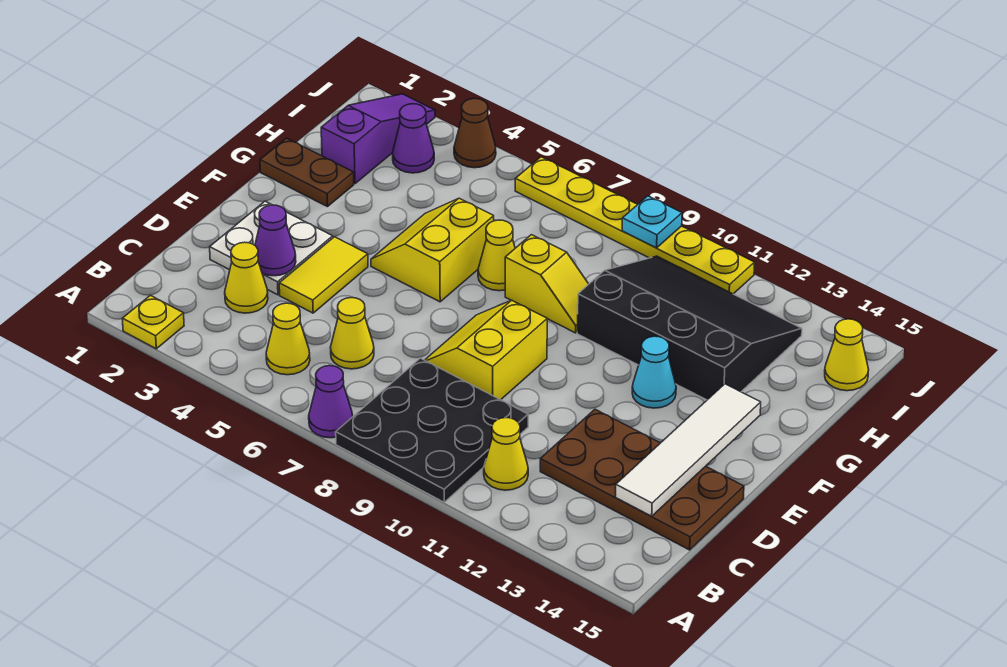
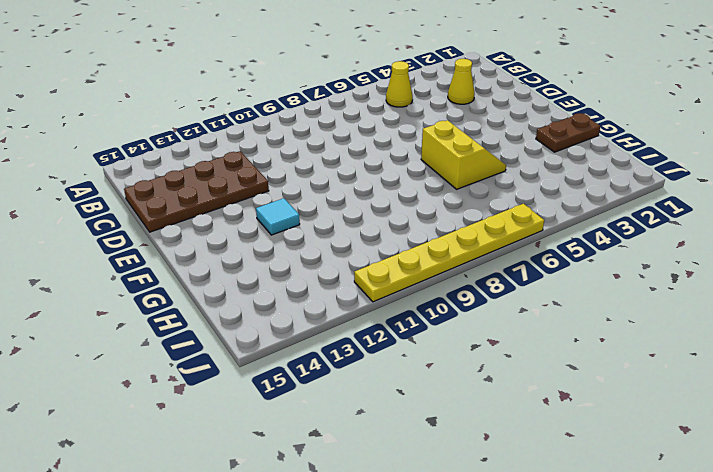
cyan 1x1 tile [256,198,300,235] -> cyan 1x1 cone [632,336,676,408]
none -> yellow 1x1 plate [122,295,184,349]
none -> purple 1x1 cone [309,366,353,438]
none -> black 3x3 plate [336,358,528,502]

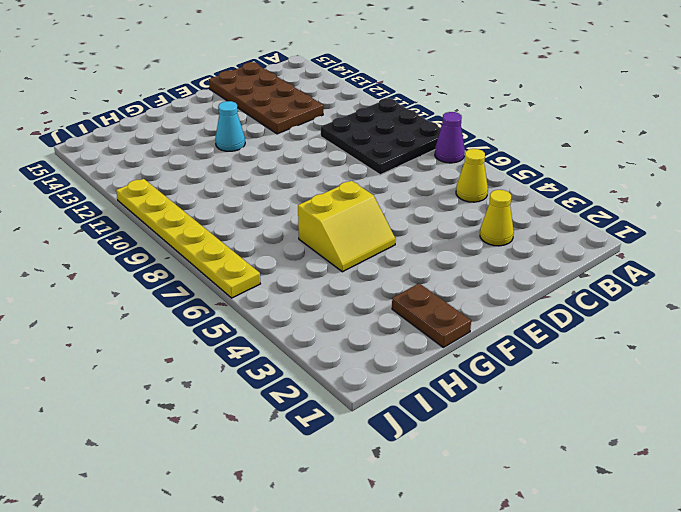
none -> yellow 1x1 plate [122,295,184,349]
none -> yellow 1x1 cone [484,418,528,490]
none -> yellow 1x1 cone [330,298,374,369]

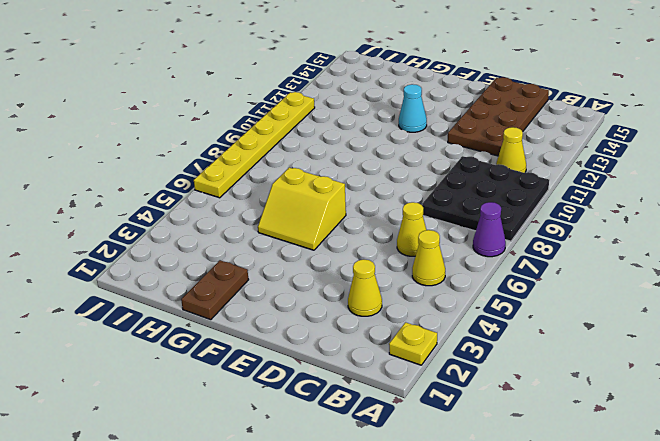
none -> white 2x2 plate [210,201,333,295]
none -> yellow 1x2 tile [279,237,368,313]
none -> yellow 2x2 slope [425,300,547,400]

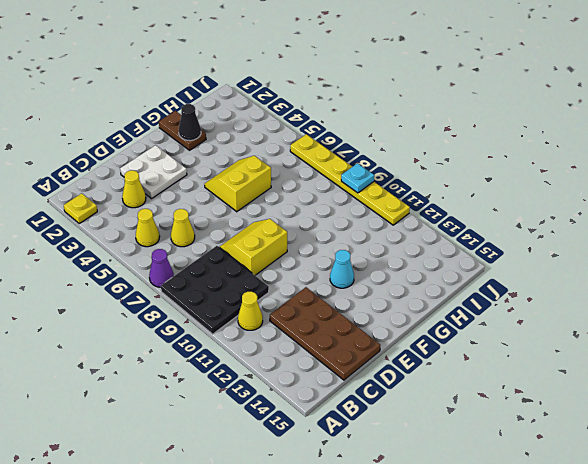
black 1x1 cone [179,104,201,141] -> none
none -> yellow 1x2 tile [279,237,368,313]
none -> yellow 1x1 cone [478,220,515,291]
none -> yellow 1x2 slope [505,235,588,333]

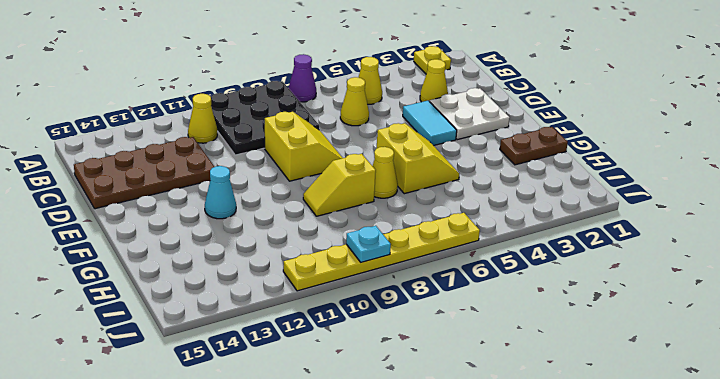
cyan 1x2 tile [403,101,457,146] -> yellow 1x2 tile [279,237,368,313]
none -> black 3x4 slope [577,256,802,400]
none -> purple 1x3 slope [321,94,435,184]
none -> purple 1x1 cone [392,104,434,173]

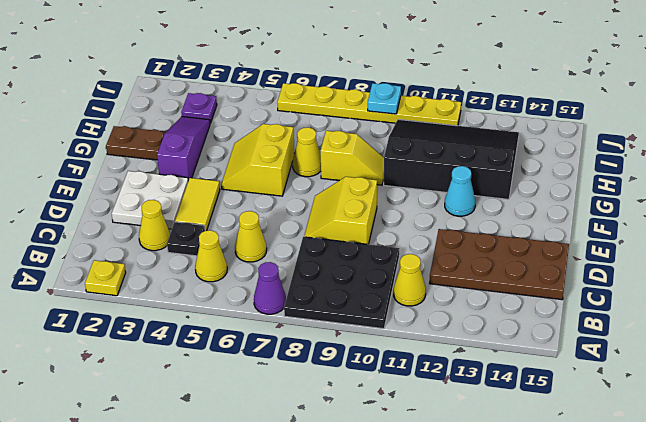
black 1x1 plate [167,222,206,256] -> none
purple 1x3 slope [157,117,210,181] -> purple 1x3 slope moved to [321,94,435,184]
purple 1x1 plate [181,93,217,123] -> purple 1x1 cone [392,104,434,173]
none -> yellow 1x1 cone [825,319,869,391]
none -> brown 1x1 cone [454,99,496,168]
none -> white 1x4 tile [616,384,761,516]

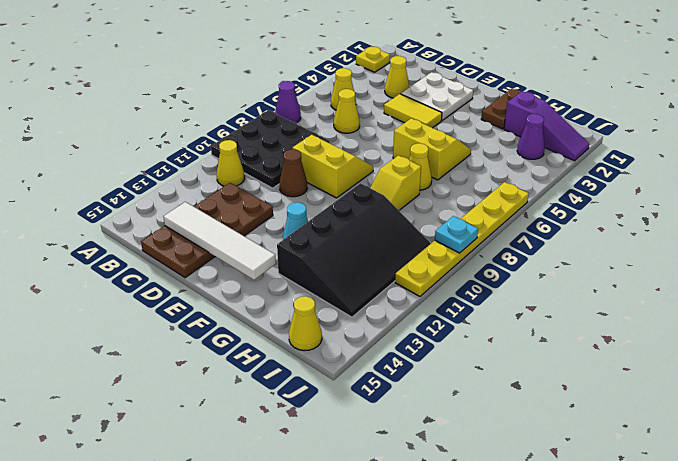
brown 1x1 cone [279,149,308,197] -> brown 1x1 cone moved to [454,99,496,168]
none -> purple 1x1 cone [255,205,296,276]

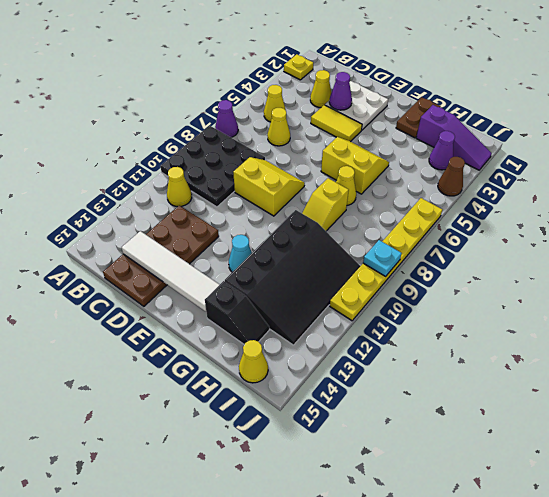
black 1x2 slope [205,281,269,344] -> none

